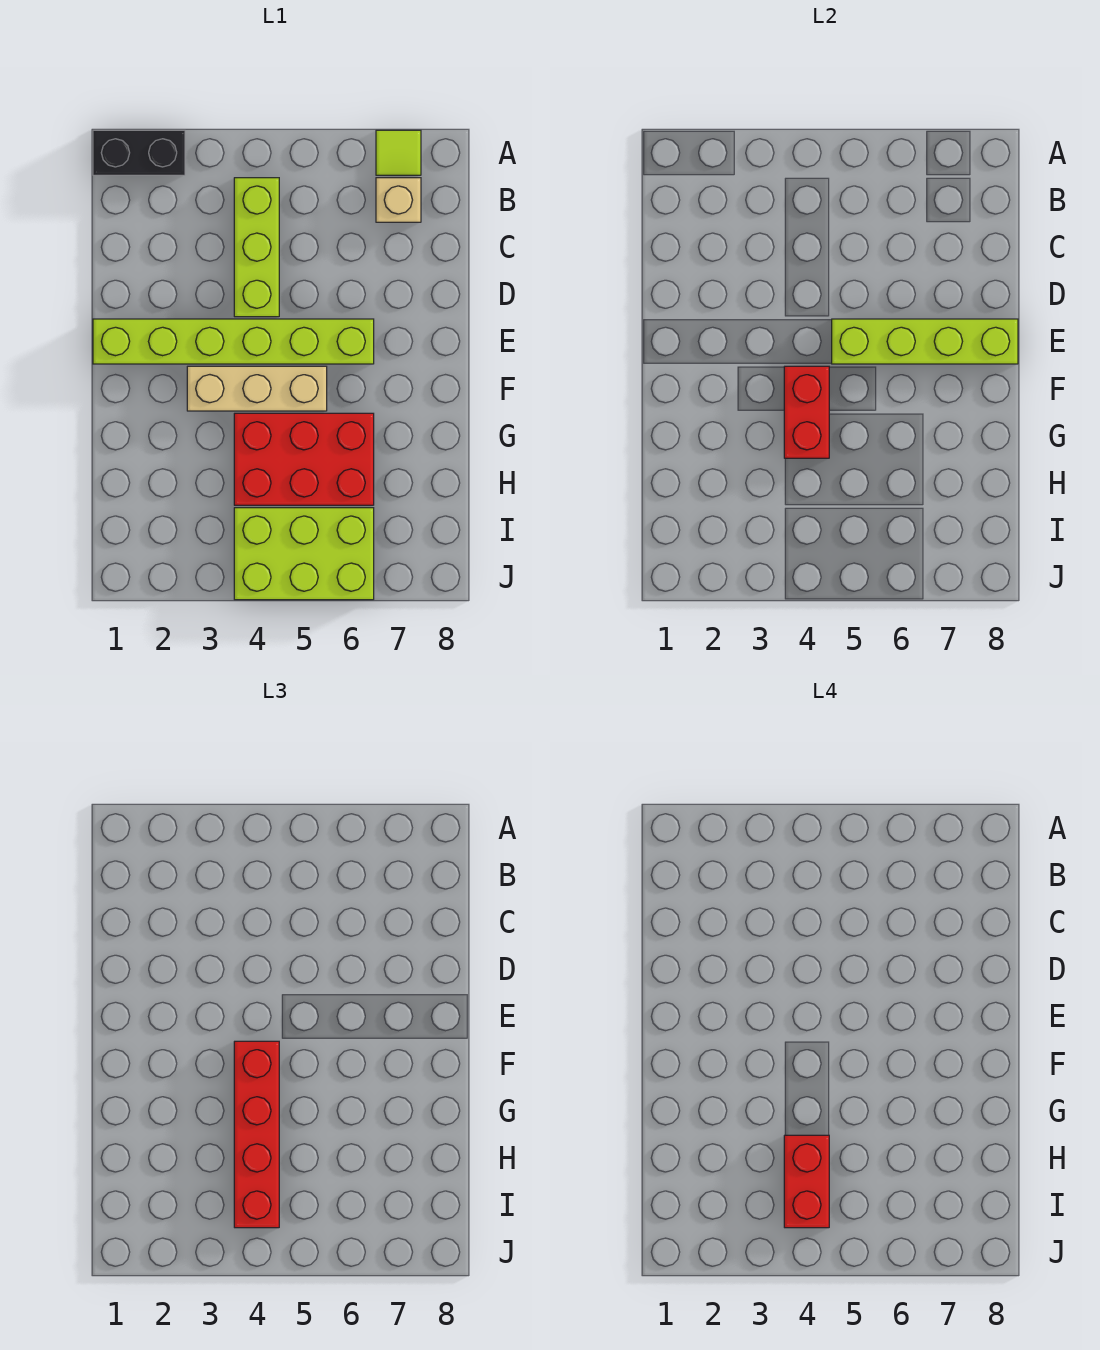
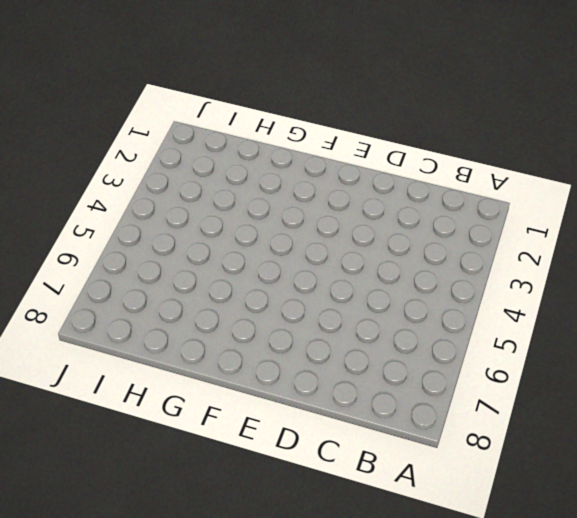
none -> black 1x2 brick [93,130,185,175]
none -> lime 1x1 tile [376,130,421,175]
none -> lime 1x3 brick [234,178,279,317]

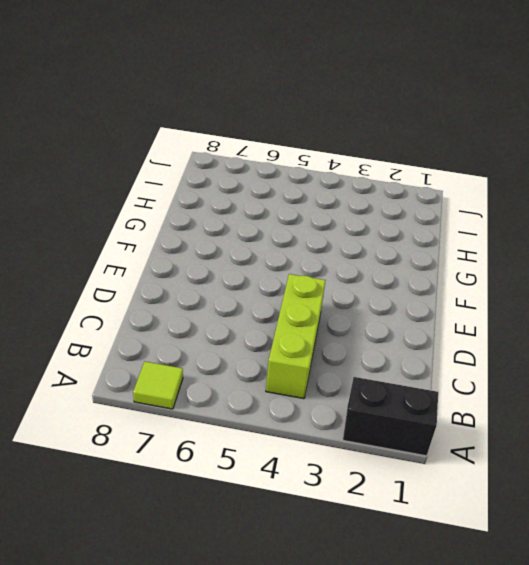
none -> tan 1x1 brick [376,178,421,222]
none -> lime 1x6 brick [93,319,374,364]
none -> tan 1x3 brick [187,366,327,411]

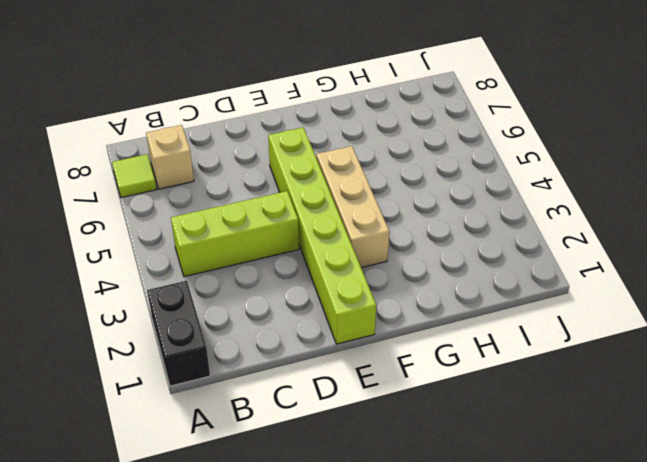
none -> red 2x3 brick [234,413,374,505]
none -> lime 2x3 brick [234,508,374,600]
none -> lime 1x4 brick [832,319,1018,364]

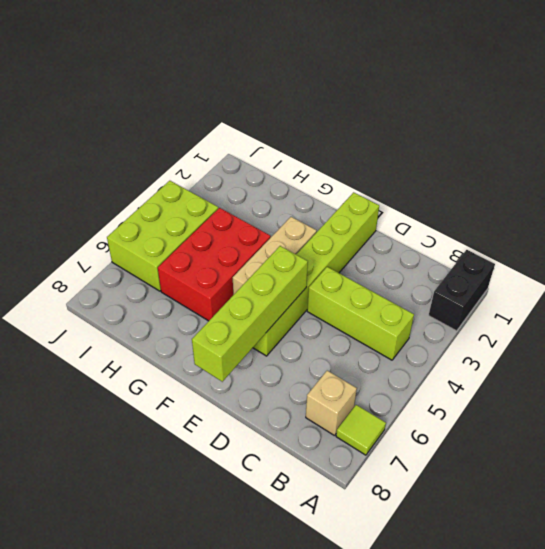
none -> red 1x2 brick [784,366,829,458]
none -> red 1x4 brick [234,1041,279,1228]
none -> red 1x2 brick [784,1135,829,1228]

